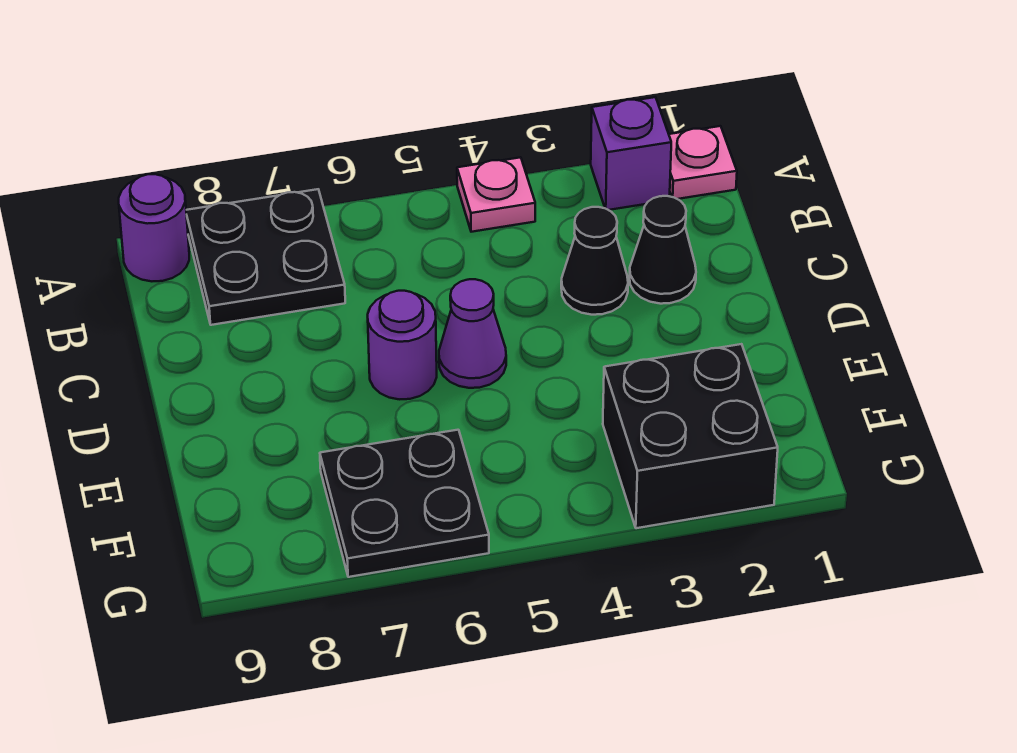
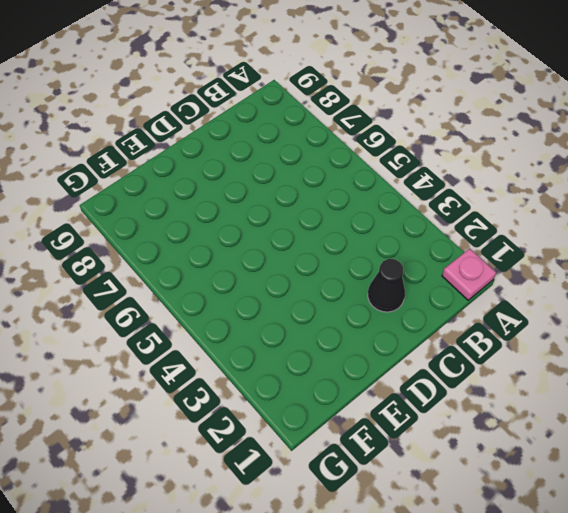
none -> purple 1x1 brick [591,97,671,210]
none -> pink 1x1 plate [457,157,535,232]

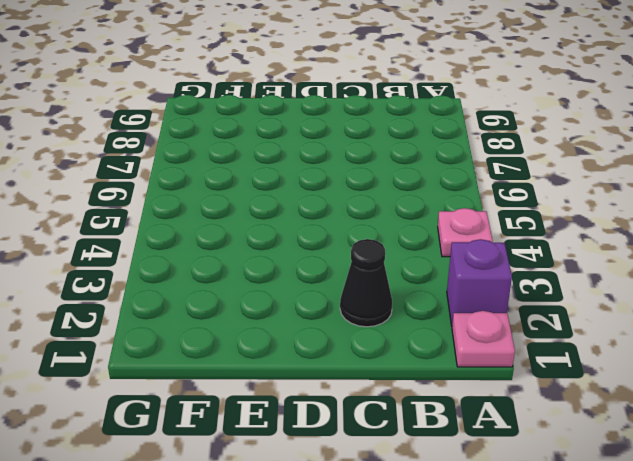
none -> black 2x2 plate [186,189,345,325]
none -> purple 1x1 round brick [119,174,189,281]

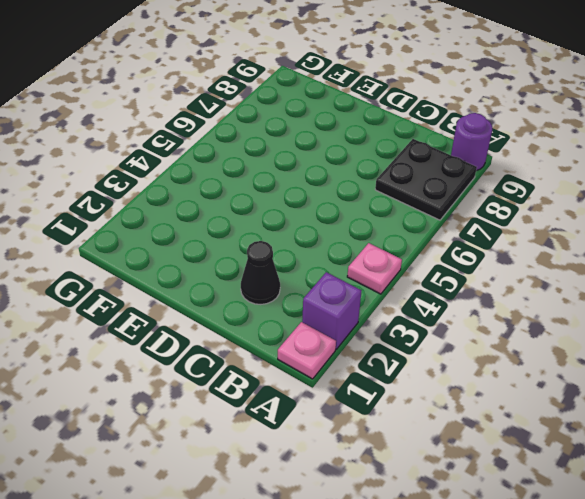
none -> black 1x1 cone [561,207,628,315]
none -> purple 1x1 cone [439,279,506,388]

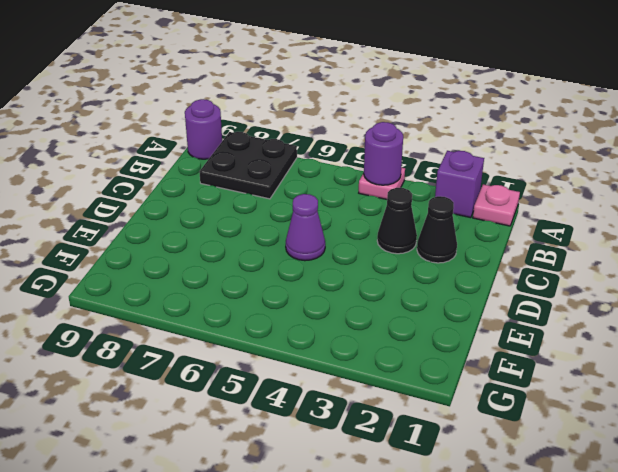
purple 1x1 round brick [364,122,403,185] -> purple 1x1 round brick moved to [367,291,437,399]
none -> black 2x2 brick [603,344,778,528]
none -> black 2x2 plate [320,430,489,577]

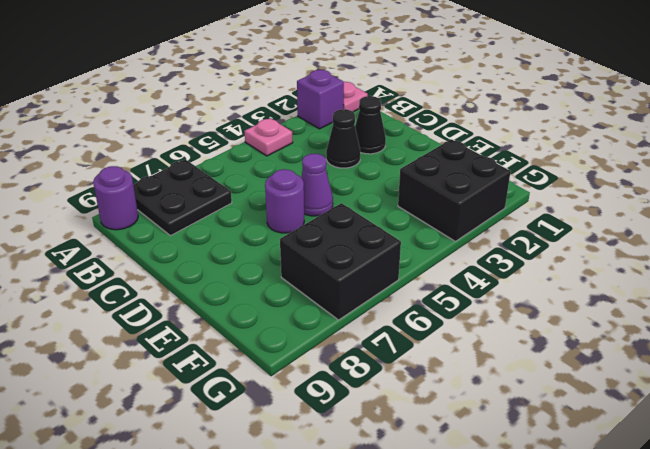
black 2x2 brick [280,203,401,320] -> black 2x2 plate [320,430,489,577]

